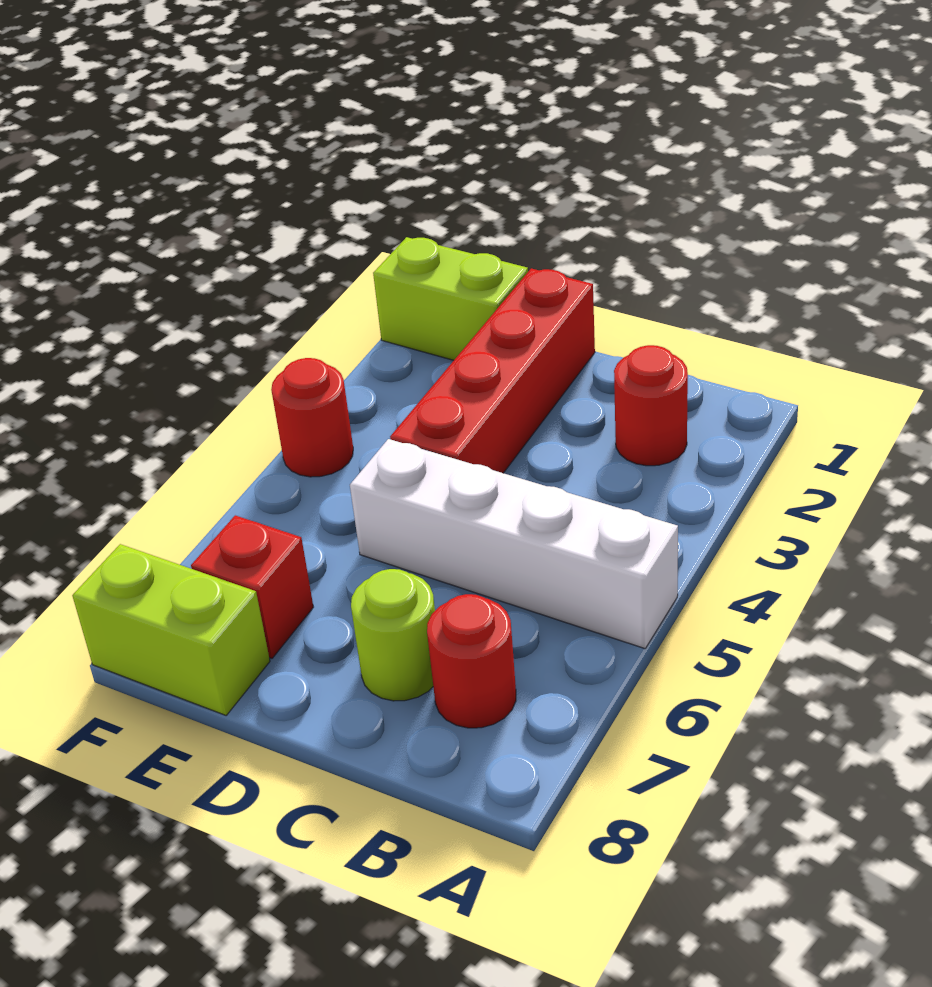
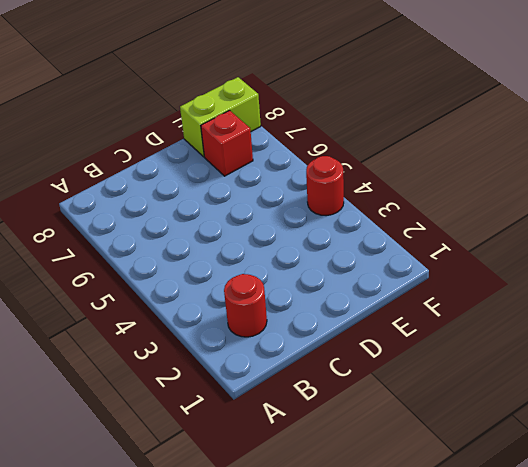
none -> white 1x4 brick [350,439,678,649]
none -> red 1x1 round brick [427,594,516,728]

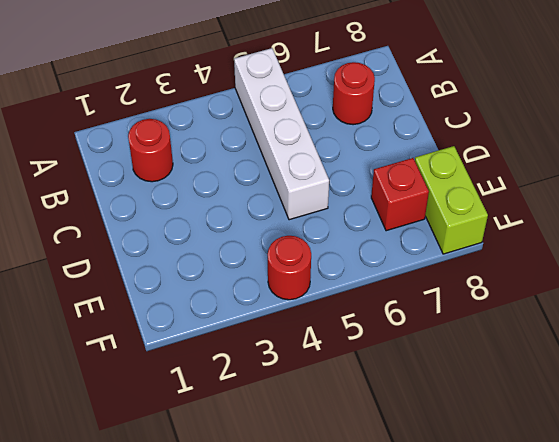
none -> lime 1x1 round brick [351,569,435,701]
none -> red 1x4 brick [390,268,595,473]

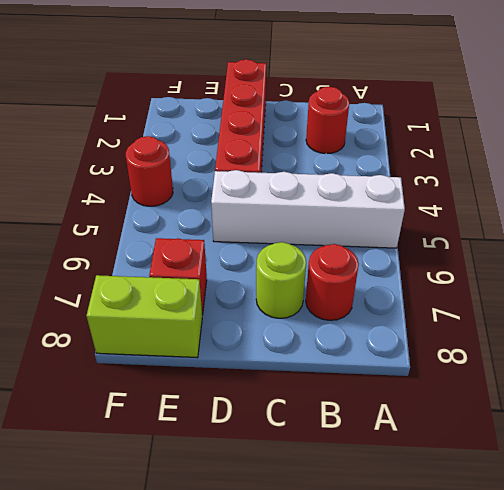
none -> lime 1x2 brick [373,237,528,360]

